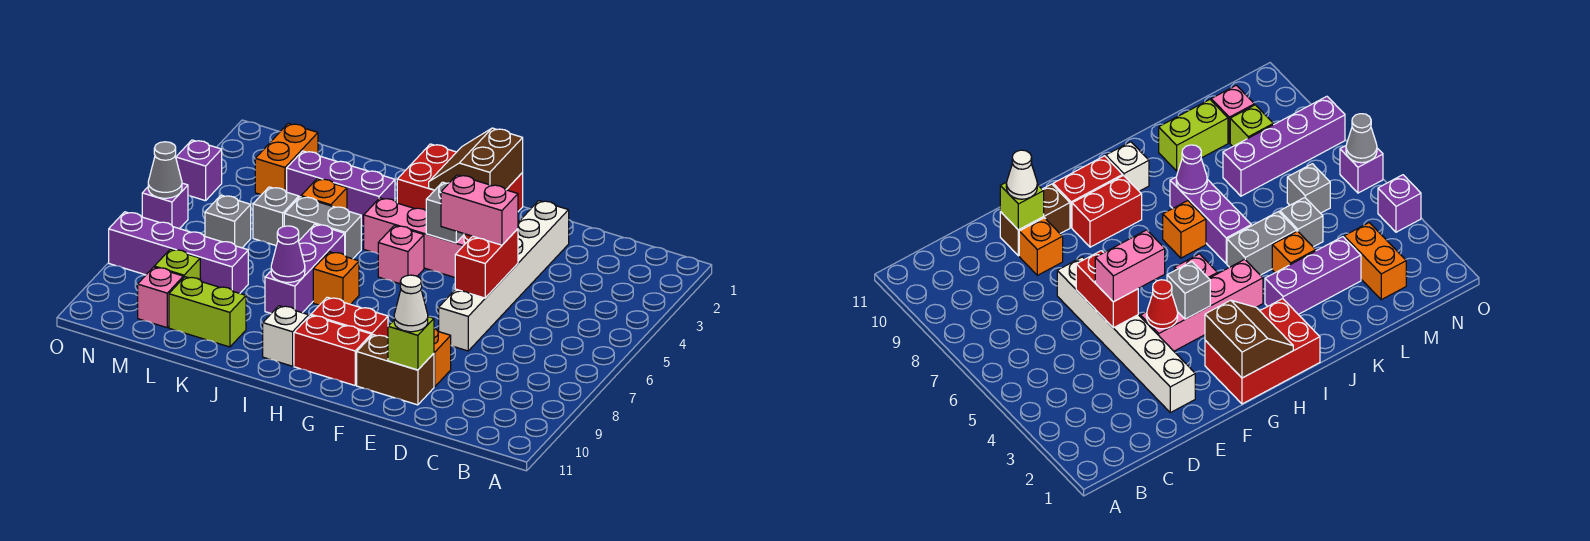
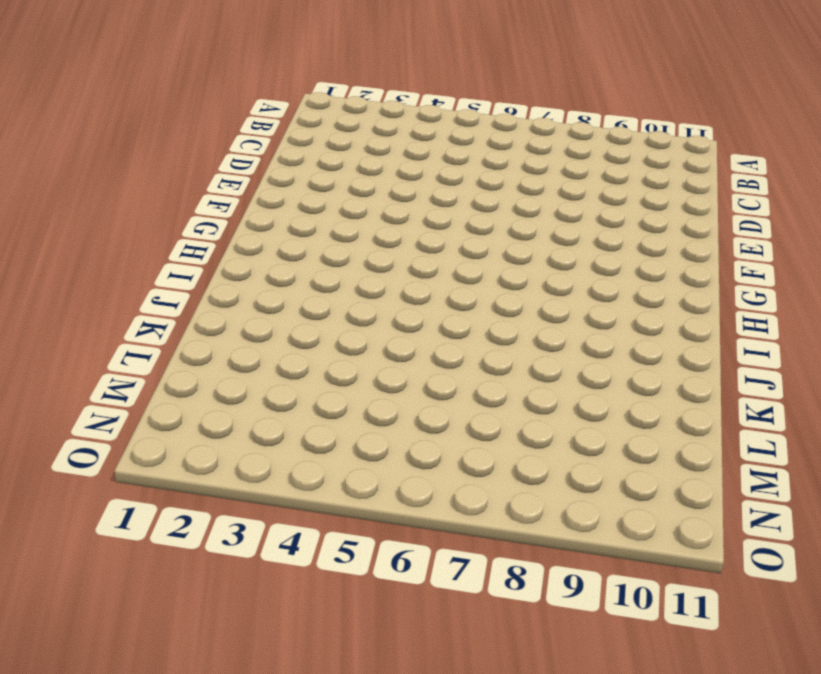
none -> white 1x6 brick [439,201,569,351]
none -> orange 1x1 brick [434,329,451,387]
none -> brown 1x2 brick [357,335,434,405]
none -> pink 1x4 brick [364,198,465,277]

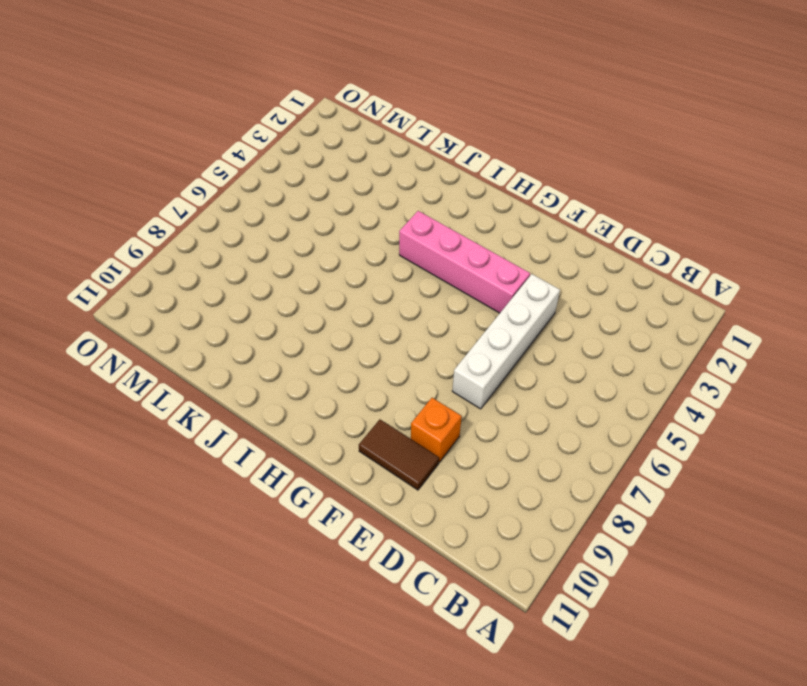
white 1x4 brick [452,274,560,409] -> white 1x6 brick [439,201,569,351]
brown 1x2 tile [359,420,439,490] -> brown 1x2 brick [357,335,434,405]
none -> red 2x3 brick [397,144,523,211]
none -> red 1x2 brick [311,297,388,338]
none -> red 1x2 brick [294,315,371,385]
none -> pink 1x1 brick [378,226,424,284]

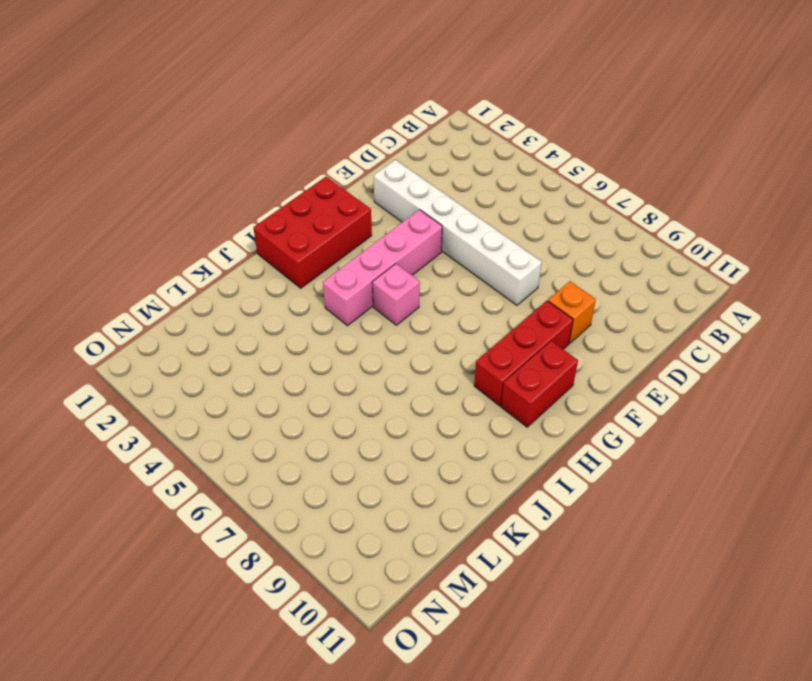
red 1x3 brick [474,301,573,406] -> red 1x2 brick [311,297,388,338]
none -> brown 1x2 brick [357,335,434,405]
none -> orange 1x1 brick [313,252,359,305]
none -> white 1x1 brick [263,306,309,366]
none -> purple 1x3 brick [287,151,395,226]

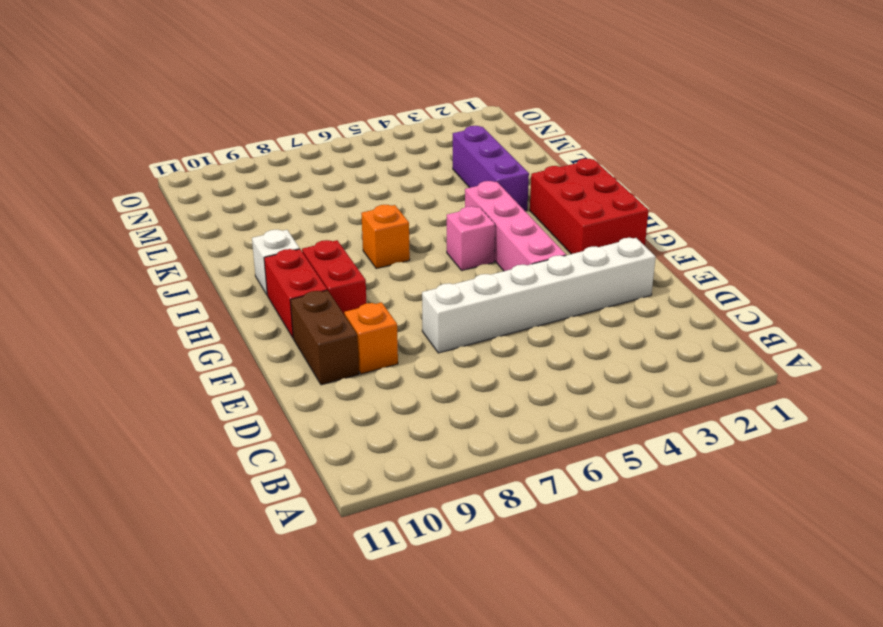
none -> grey 1x2 brick [284,197,361,259]
none -> purple 1x3 brick [265,224,345,313]
none -> orange 1x1 brick [301,179,347,209]
none -> lime 1x2 brick [169,277,246,347]

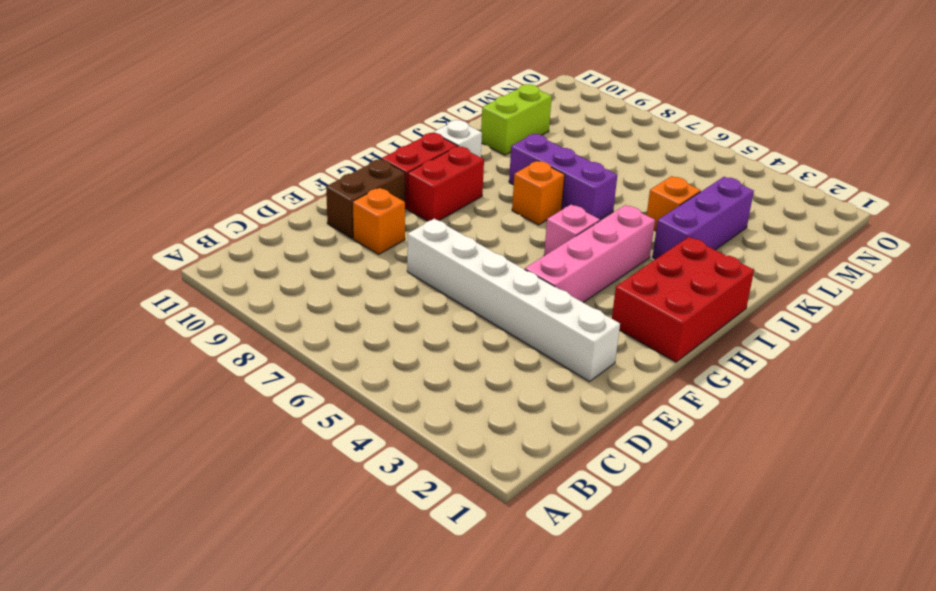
none -> grey 1x2 brick [284,197,361,259]
none -> grey 1x1 brick [253,187,299,245]
none -> purple 1x4 brick [109,212,248,293]
none -> orange 1x2 brick [255,123,318,195]

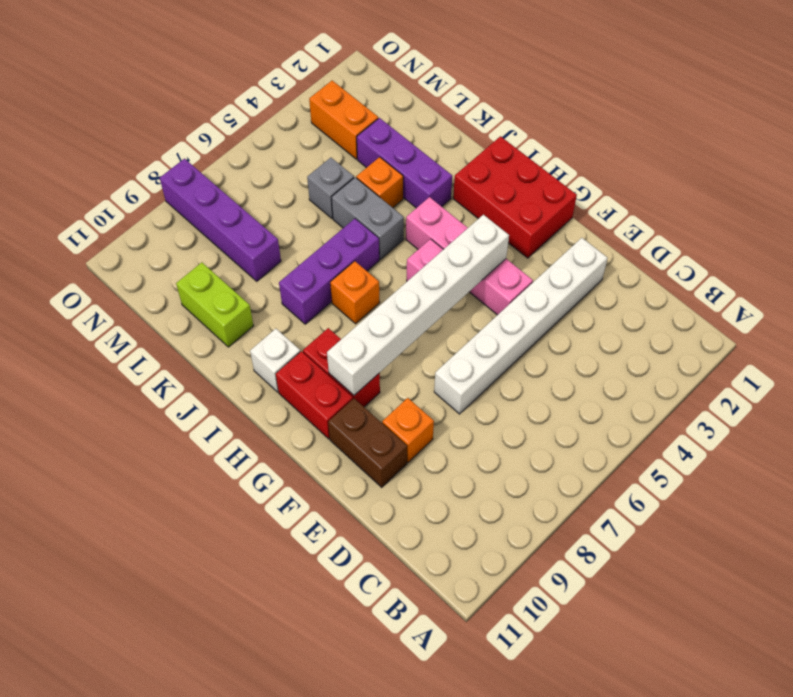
white 1x6 brick [327,215,509,395] -> grey 1x1 brick [426,182,464,243]
orange 1x2 brick [309,81,378,159] -> orange 1x2 brick turned to [255,123,318,195]
none -> grey 1x1 brick [205,195,251,248]
none -> lime 1x1 brick [154,249,200,280]
none -> pink 1x1 brick [138,267,183,328]
none -> purple 1x1 brick [176,140,222,201]

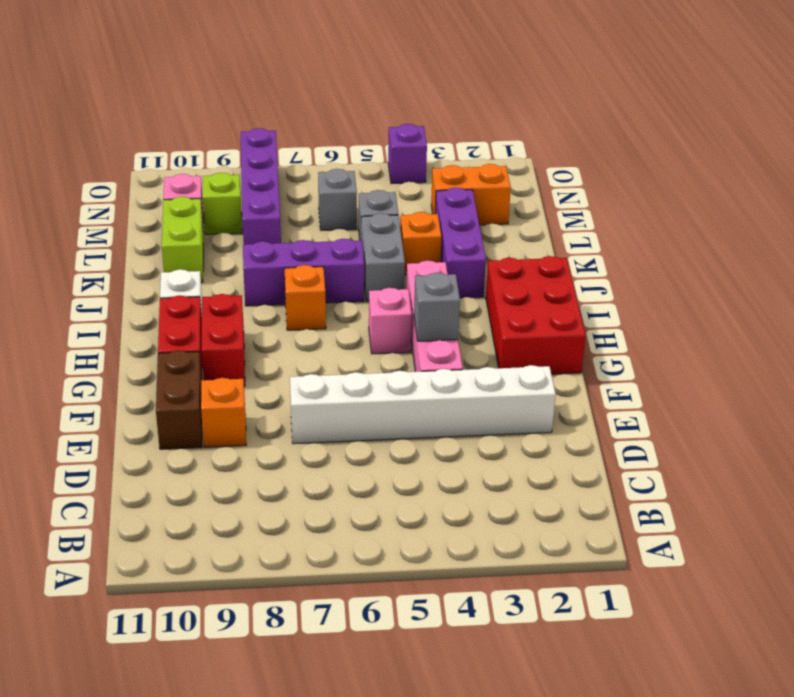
none -> purple 1x1 brick [142,183,188,229]
none -> red 1x2 brick [455,229,518,298]
none -> lime 1x1 brick [388,317,434,370]
none -> red 1x1 cone [1147,280,1178,329]

